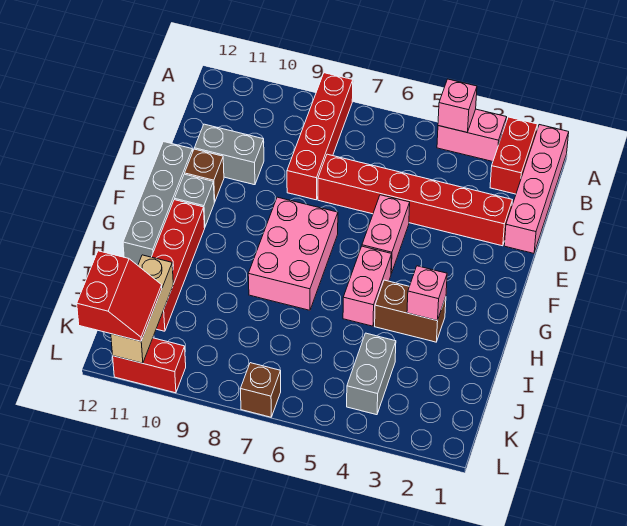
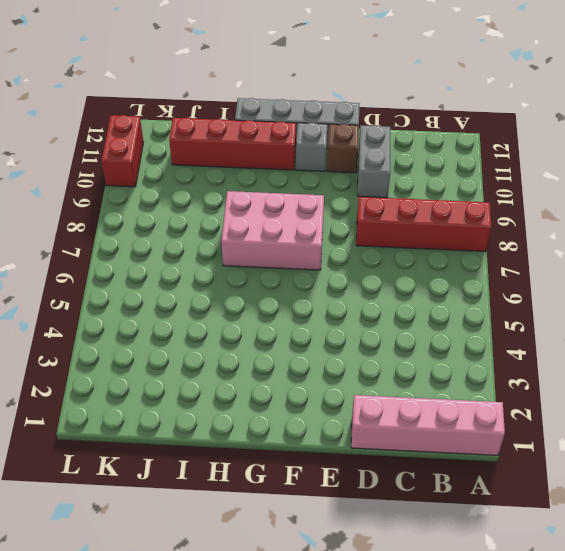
none -> red 1x2 brick [490,117,538,194]
none -> pink 1x2 brick [437,109,507,161]
none -> red 1x6 brick [318,154,512,246]

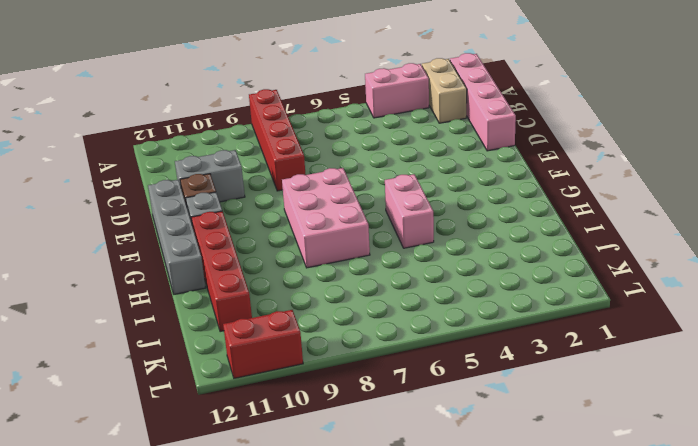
tan 1x2 brick [422,58,467,123] -> red 1x2 brick [490,117,538,194]
none -> red 1x6 brick [318,154,512,246]
none -> pink 1x2 brick [362,195,410,273]
none -> brown 1x2 brick [375,280,446,342]

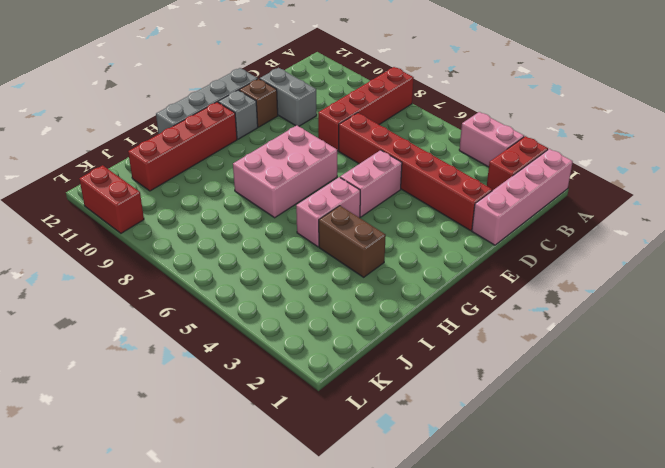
none -> grey 1x2 brick [347,333,396,415]
none -> brown 1x1 brick [241,363,281,417]
none -> pink 1x1 brick [438,79,477,132]

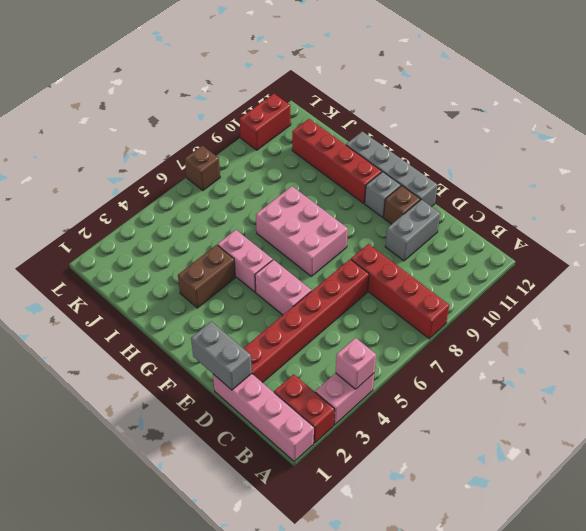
grey 1x2 brick [191,321,252,390] -> grey 1x2 brick moved to [347,333,396,415]
none -> pink 1x1 brick [407,266,447,321]
none -> tan 1x3 brick [111,255,173,363]
none -> red 2x2 slope [77,251,162,341]

